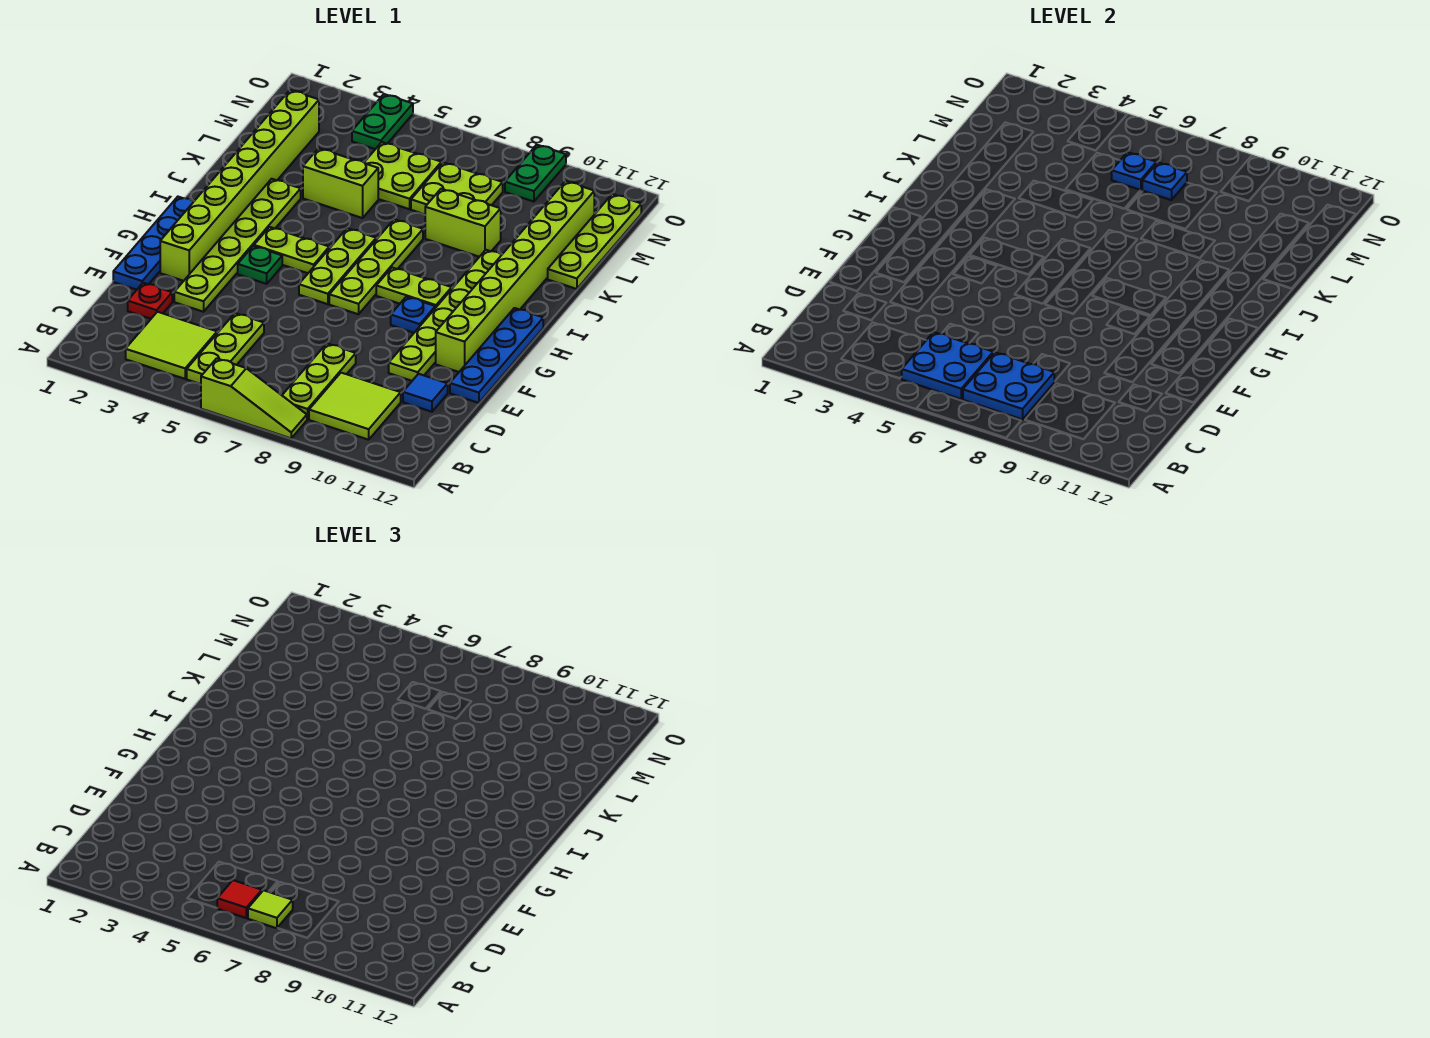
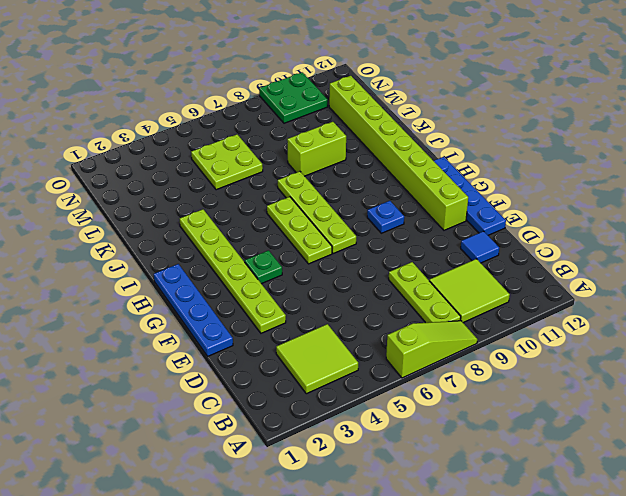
green 2x2 plate [259,72,328,123] -> green 1x2 plate [505,145,566,202]
none -> lime 1x3 plate [187,313,264,384]
none -> red 1x1 plate [128,283,172,319]
none -> lime 1x6 plate [389,250,501,381]
none -> lime 1x8 brick [160,90,319,281]

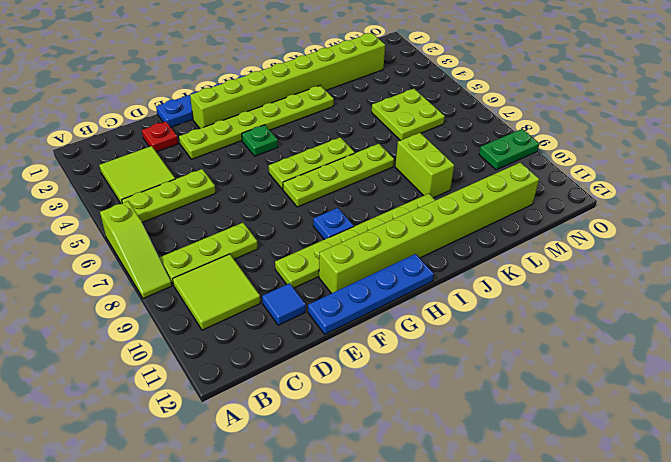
none -> lime 1x2 plate [254,227,329,273]
none -> lime 1x2 plate [376,268,452,308]
none -> lime 1x2 brick [303,148,378,218]
none -> lime 1x4 plate [548,194,641,289]

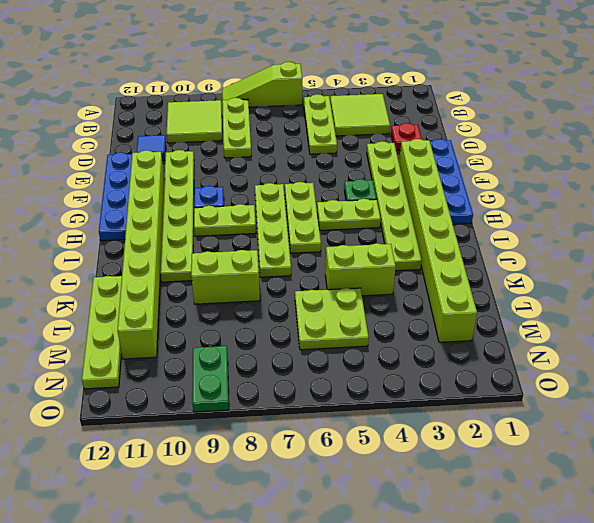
none -> lime 2x2 plate [411,162,503,214]
none -> green 1x2 plate [352,94,413,149]
none -> blue 2x2 plate [902,332,993,399]
none -> blue 2x2 plate [963,352,1054,419]

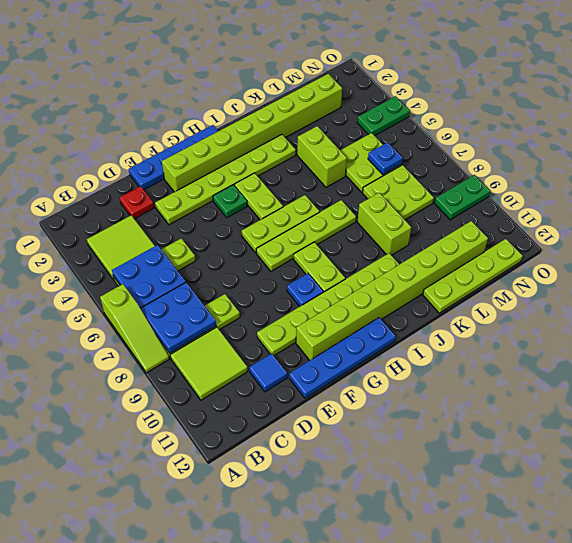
none -> blue 1x1 plate [1142,162,1187,200]
none -> red 1x1 tile [217,880,262,918]
none -> lime 1x1 tile [248,890,293,928]

